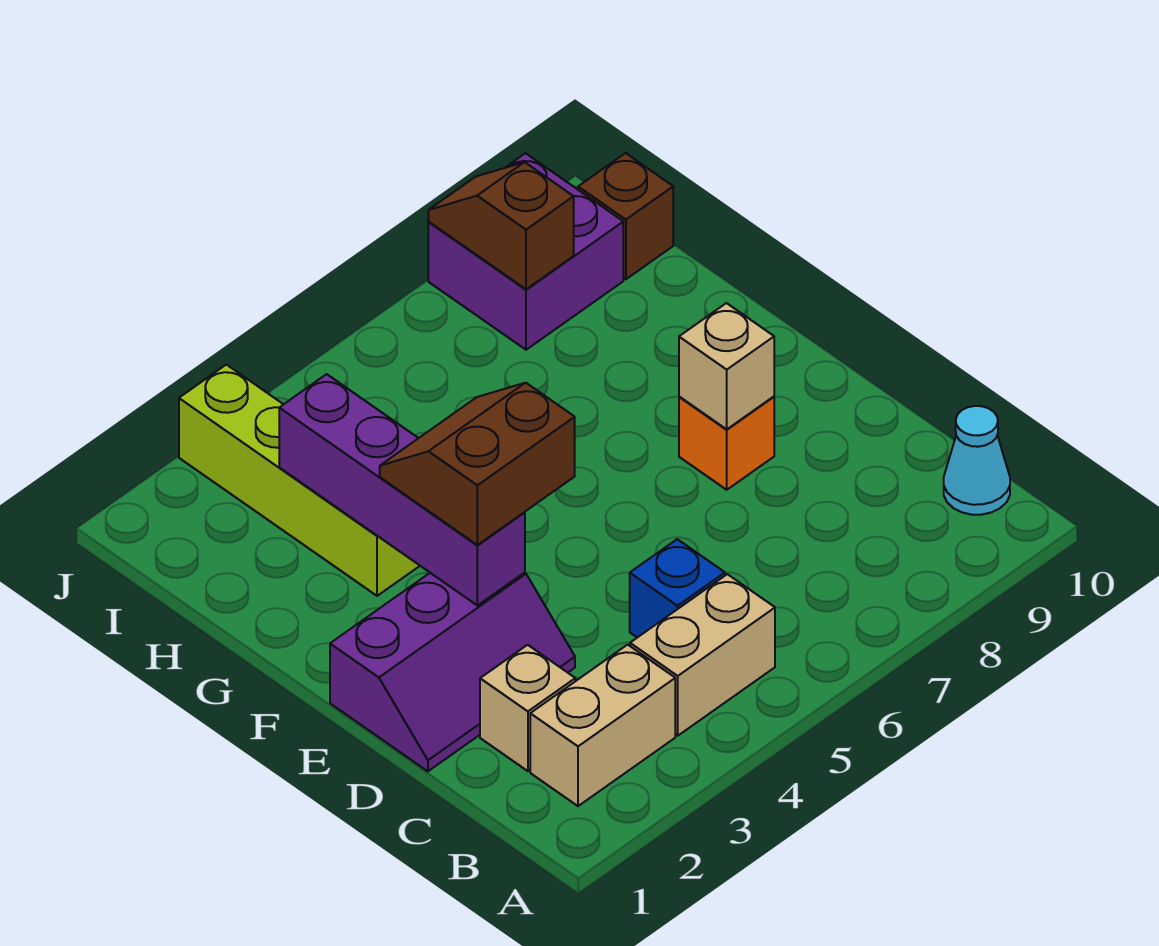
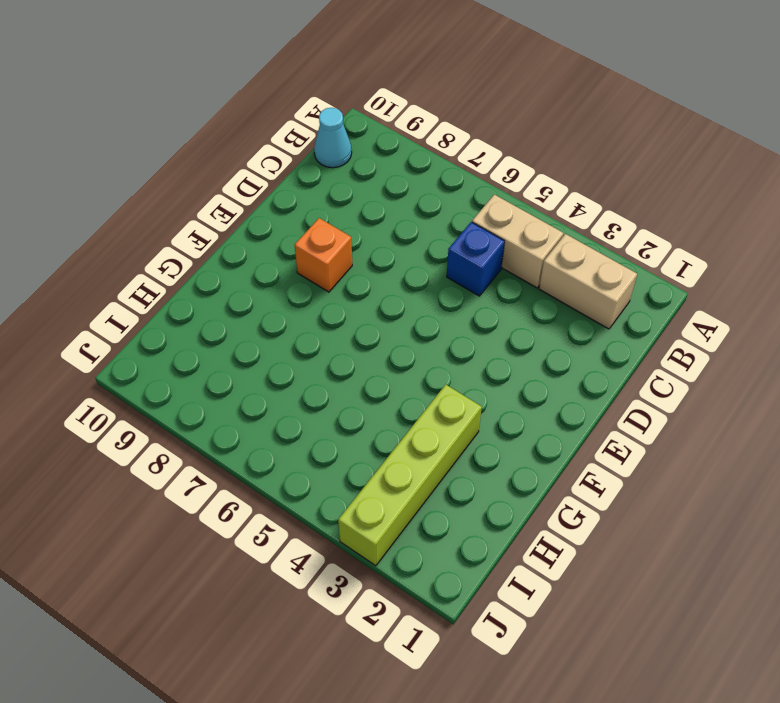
none -> tan 1x1 brick [480,645,575,771]
none -> purple 2x3 slope [330,572,575,771]
none -> purple 2x2 brick [428,153,623,350]

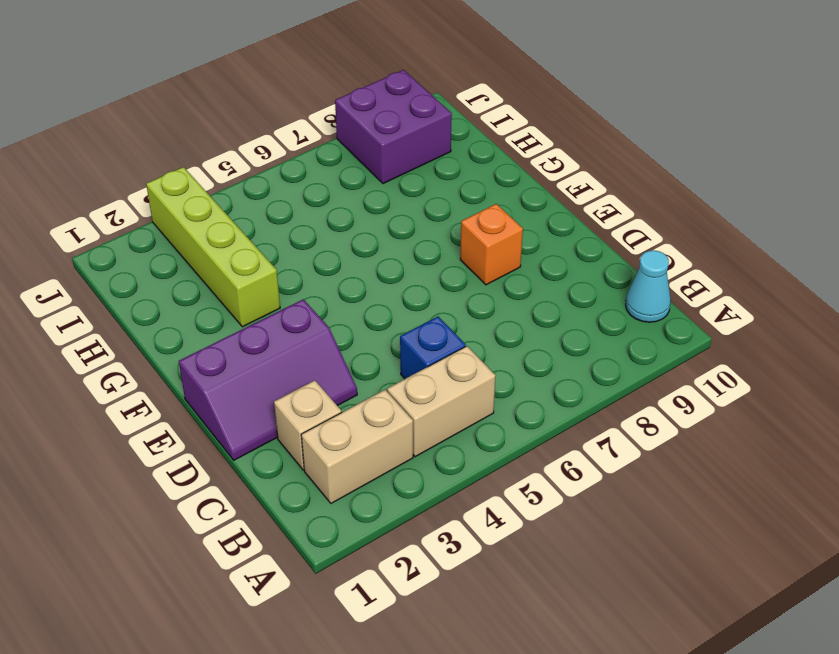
none -> brown 1x1 brick [578,153,673,279]
none -> purple 1x4 brick [279,374,525,605]
none -> tan 1x1 brick [679,303,774,429]

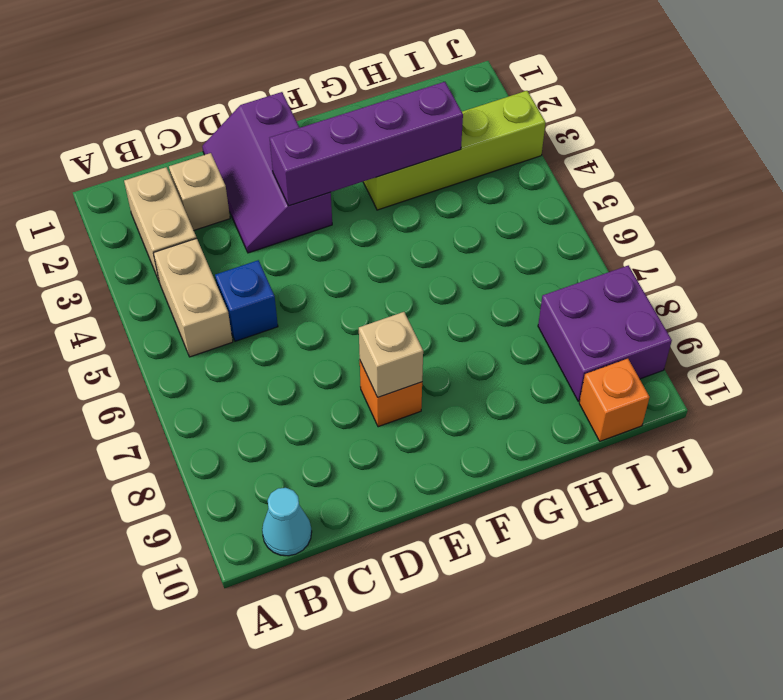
orange 1x1 brick [579,359,650,441] -> brown 1x1 brick [578,153,673,279]
none -> brown 1x2 slope [428,162,574,289]
none -> brown 2x2 slope [380,383,575,545]

